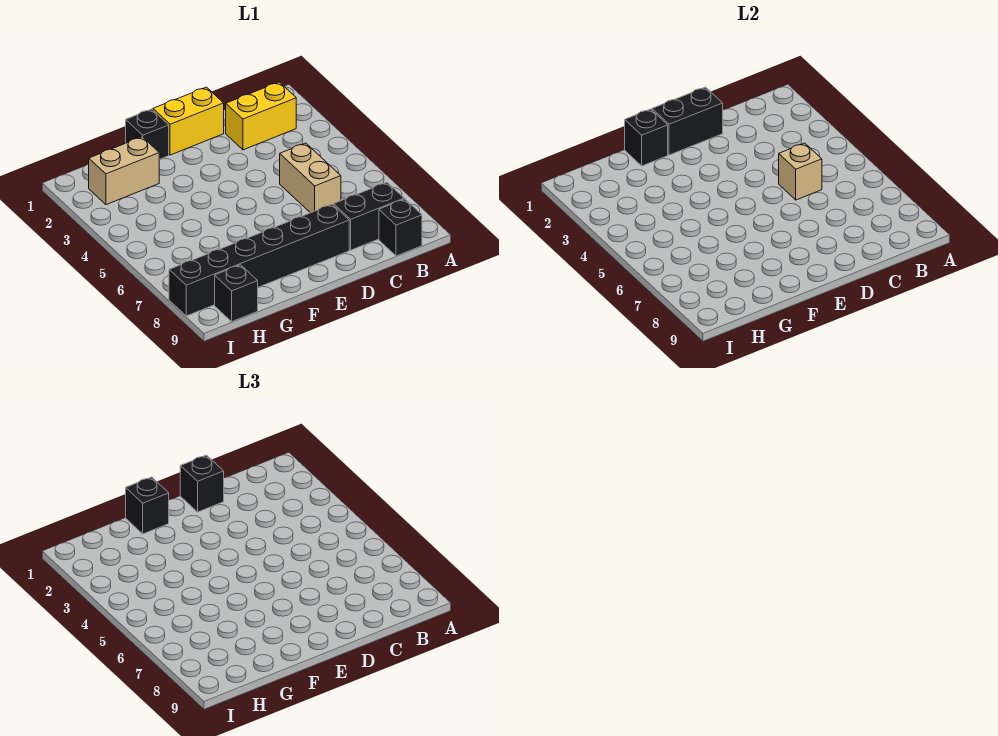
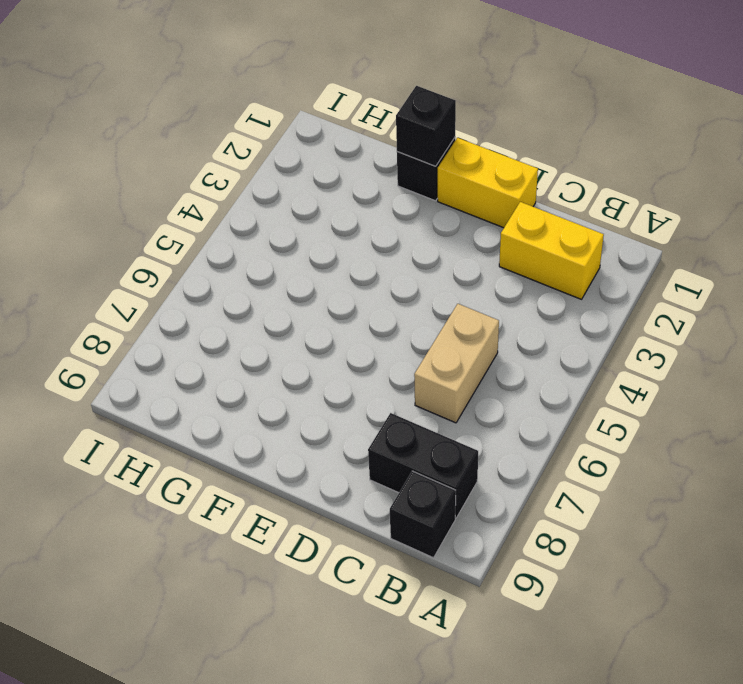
none -> black 1x6 brick [169,204,349,316]
none -> tan 1x2 brick [89,137,160,205]
none -> black 1x1 brick [215,265,258,322]

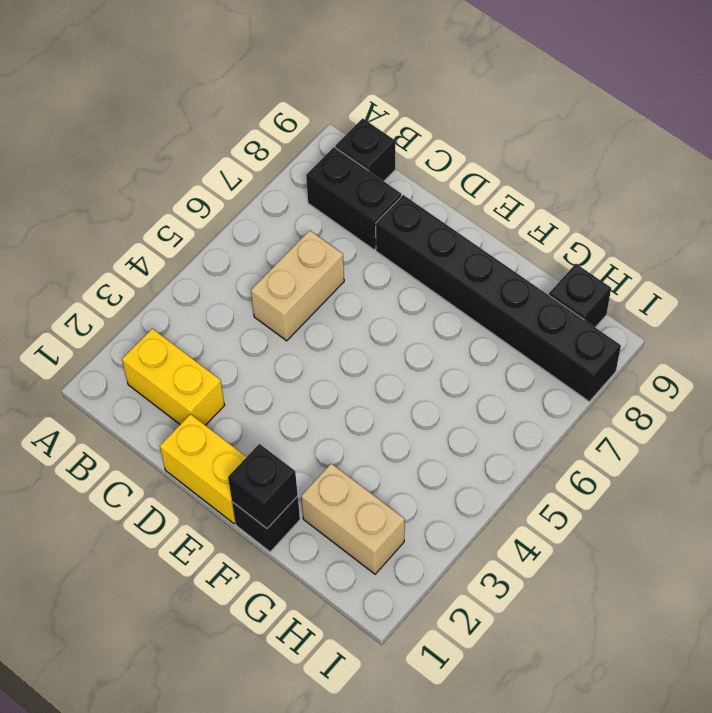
none -> tan 1x1 brick [779,143,822,200]
none -> black 1x2 brick [652,87,723,155]
none -> black 1x1 brick [180,455,224,512]

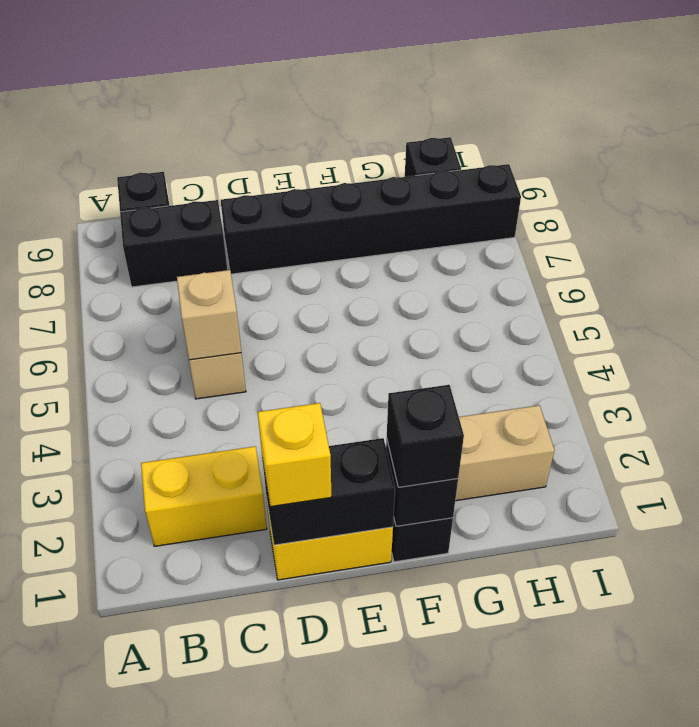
yellow 1x1 brick [258,403,331,507] -> black 1x1 brick [180,455,224,512]

